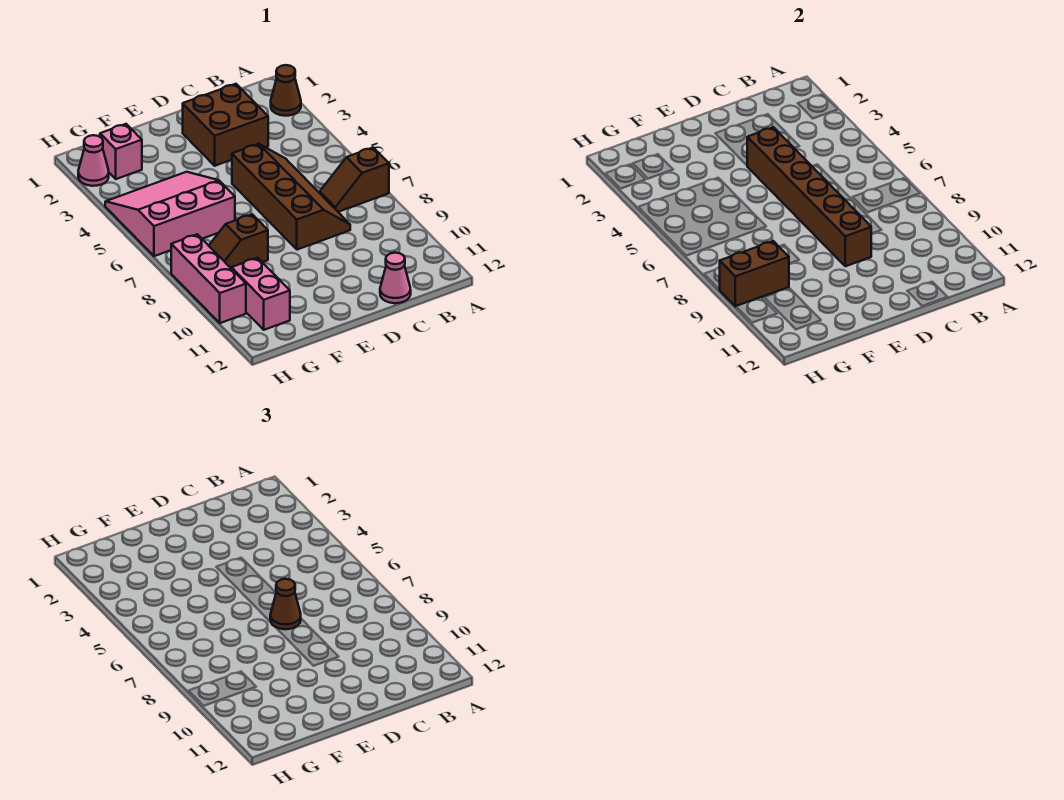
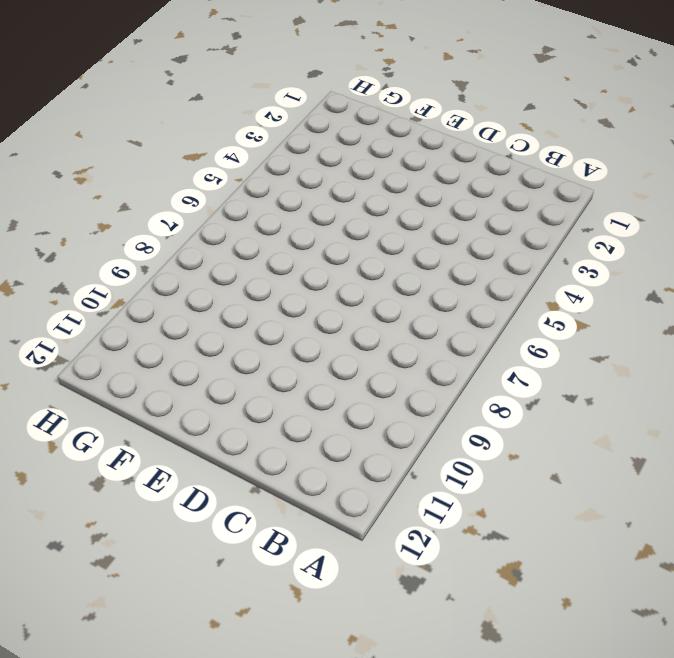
none -> brown 1x1 cone [271,65,301,116]
none -> brown 1x2 slope [320,148,389,212]
none -> brown 2x2 brick [183,84,268,166]

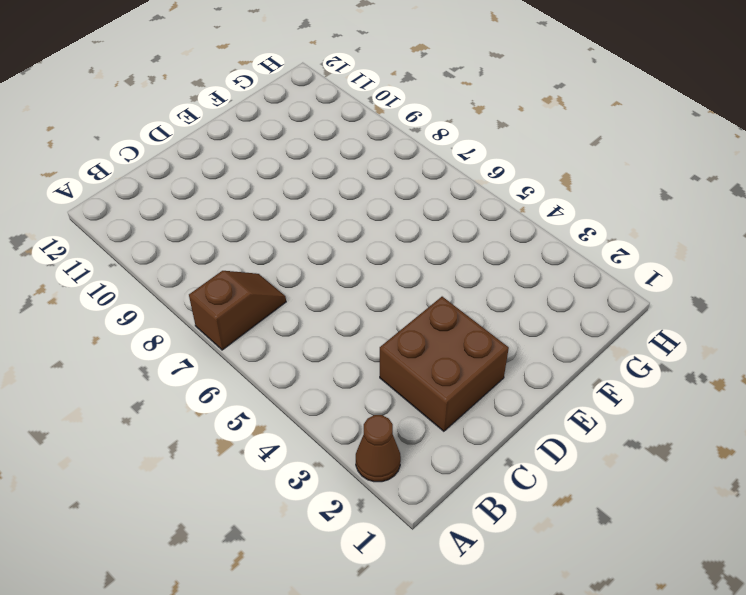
none -> brown 2x4 slope [232,144,350,250]
none -> pink 1x1 cone [380,253,411,303]
none -> pink 3x3 slope [105,172,235,256]

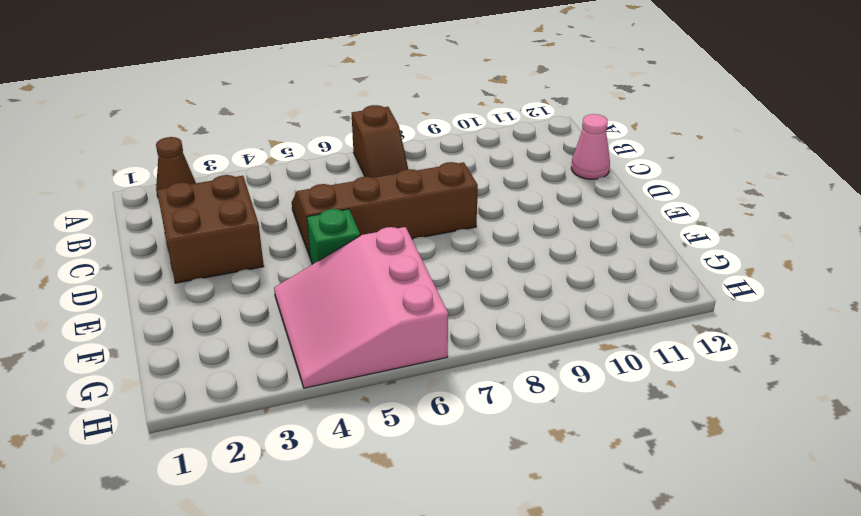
green 1x1 brick [307,209,360,264] -> none
none -> brown 1x2 slope [209,214,268,269]
none -> pink 1x1 brick [100,124,142,179]
none -> pink 1x2 brick [232,258,290,330]

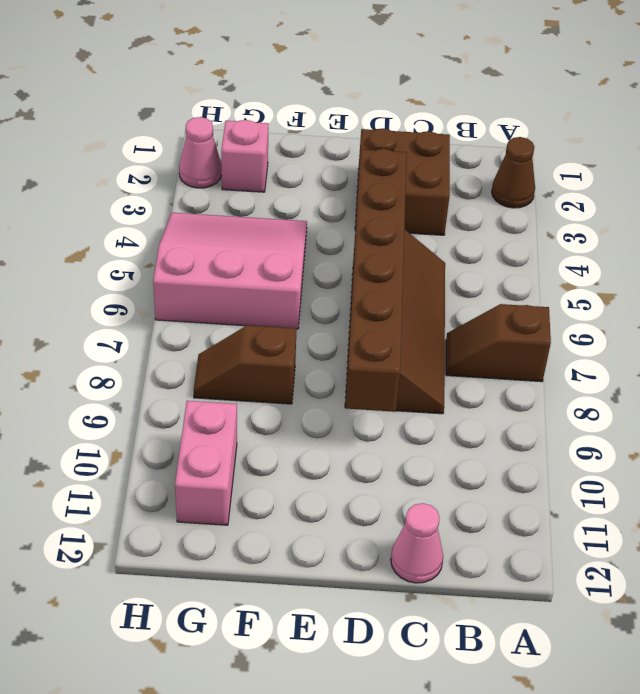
none -> pink 1x3 brick [171,234,246,323]
none -> brown 1x2 brick [720,241,789,306]
none -> brown 1x1 cone [270,579,301,629]

